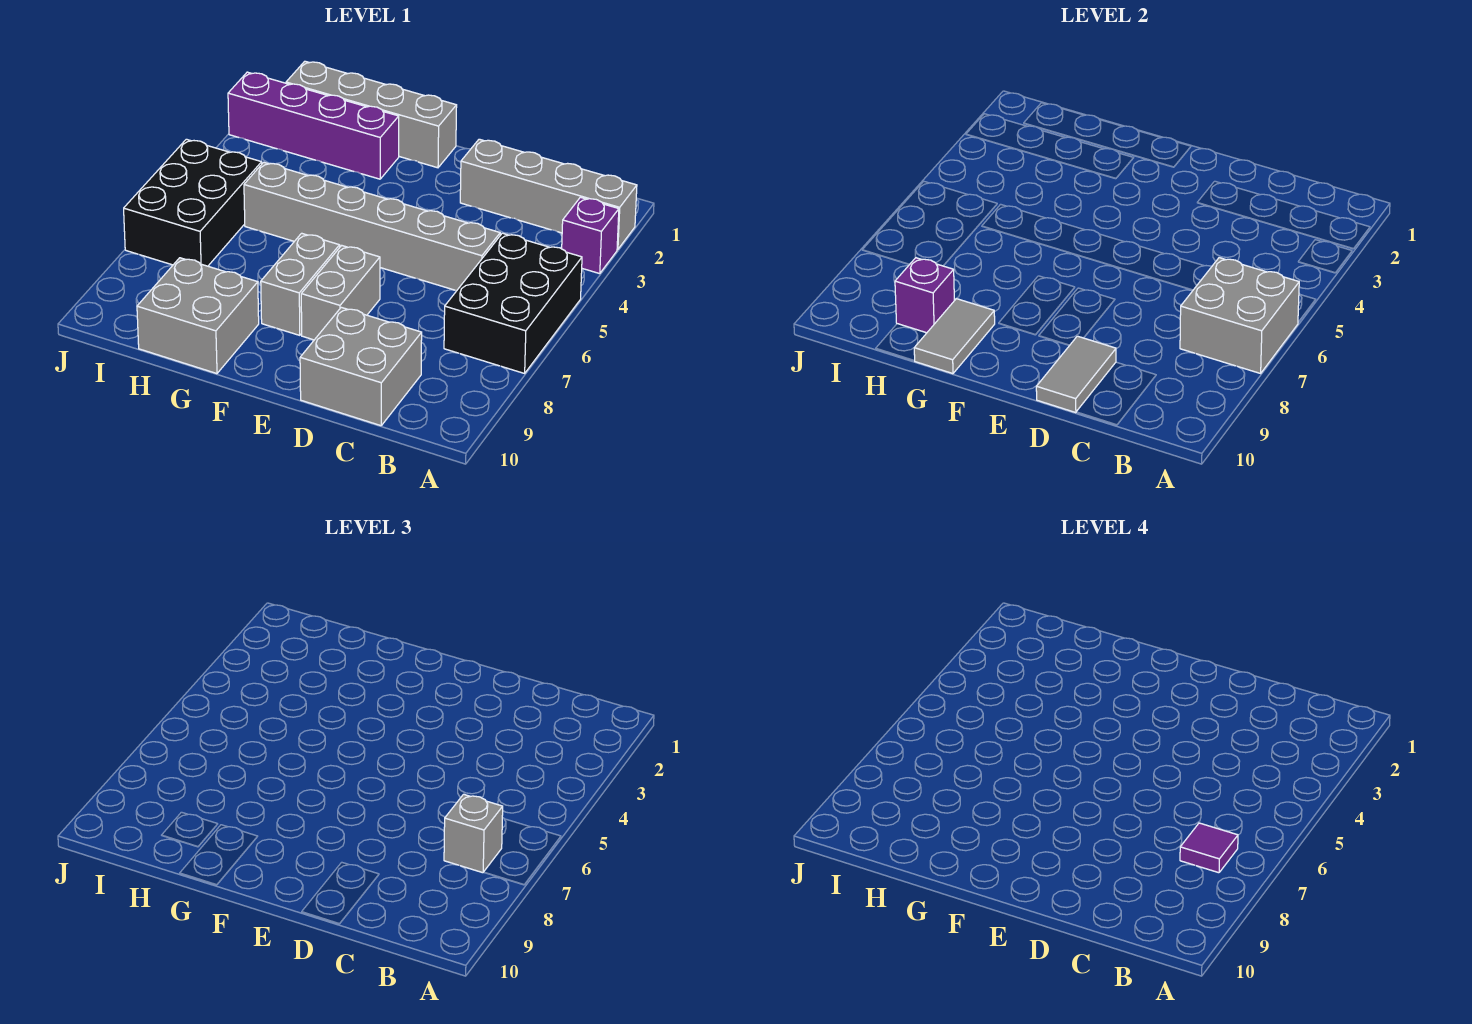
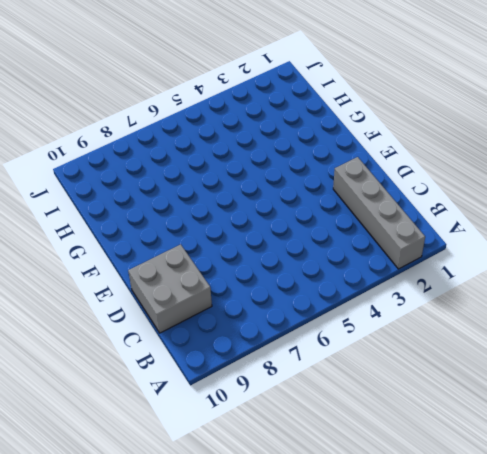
none -> purple 1x1 brick [562,197,619,274]
none -> black 2x3 brick [444,233,582,373]
none -> grey 1x6 brick [244,162,500,291]

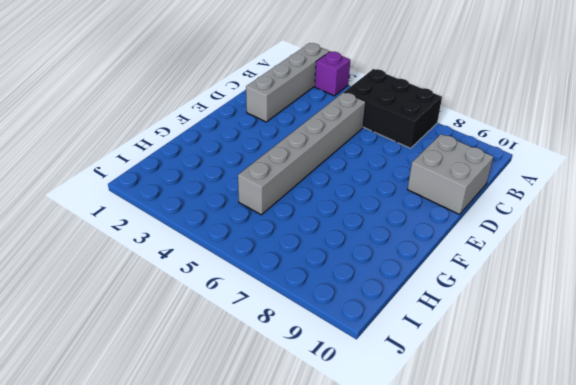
none -> grey 1x2 brick [301,245,380,340]
none -> grey 1x4 brick [286,61,457,168]
none -> grey 1x2 brick [261,233,340,335]

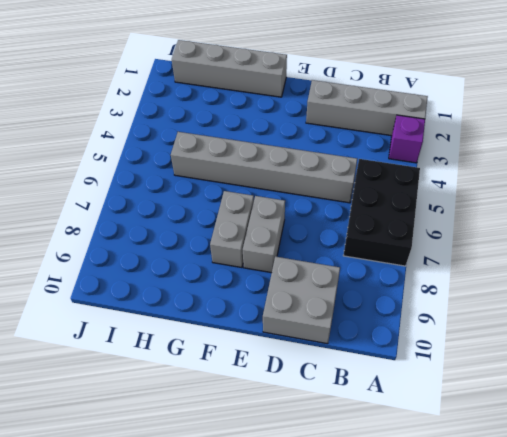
none -> purple 1x4 brick [228,72,399,179]
none -> grey 2x2 brick [137,258,259,374]
none -> black 2x3 brick [124,139,262,266]

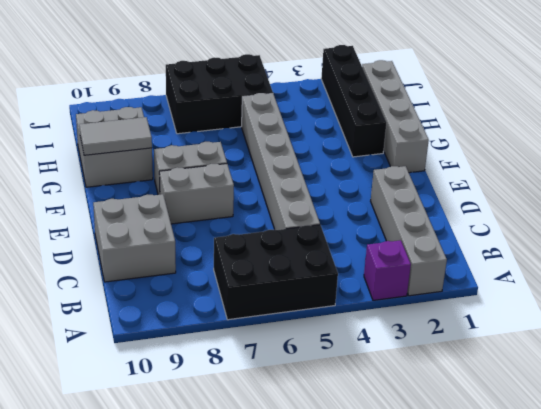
black 1x4 brick [321,45,387,157] -> purple 1x4 brick [228,72,399,179]
none -> grey 2x2 brick [1180,258,1299,373]
none -> grey 1x2 tile [1036,336,1116,413]
none -> purple 1x1 brick [895,258,954,333]

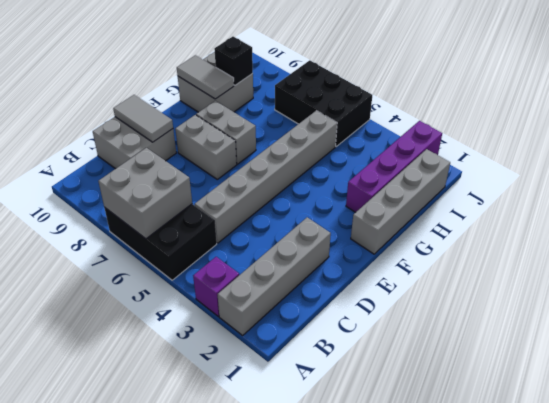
black 1x1 brick [214,37,253,85] -> purple 1x1 brick [895,258,954,333]
none -> grey 1x1 brick [444,794,503,873]
none -> purple 1x1 tile [1180,823,1238,873]

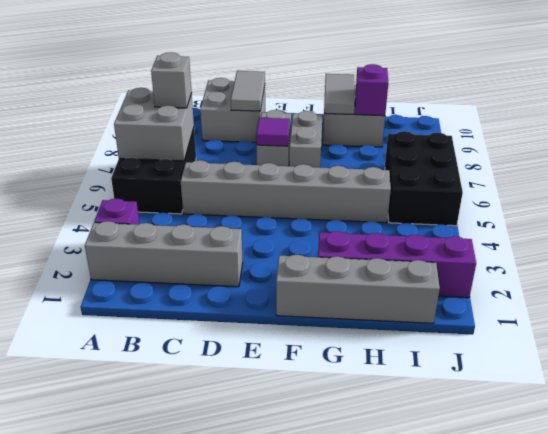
purple 1x1 tile [256,118,290,146] -> purple 1x1 tile moved to [1180,823,1238,873]

